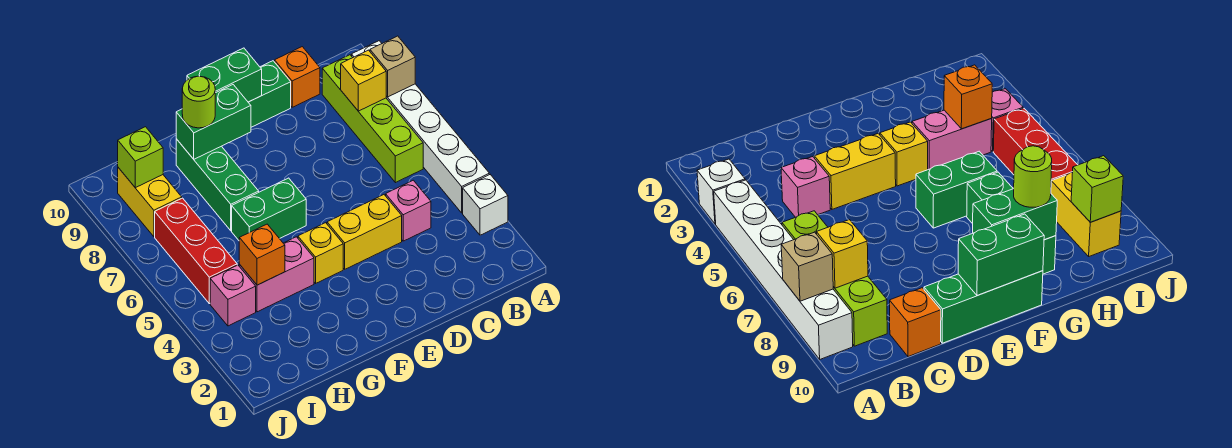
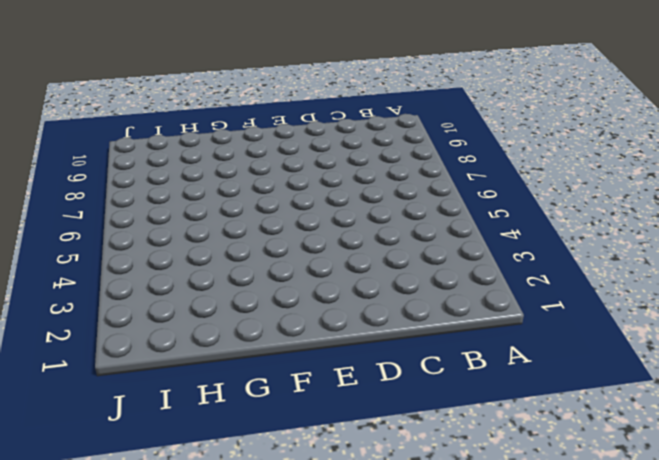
none -> white 1x1 brick [463,175,508,235]
none -> white 1x6 brick [352,41,489,213]
none -> lime 1x4 brick [322,55,423,183]

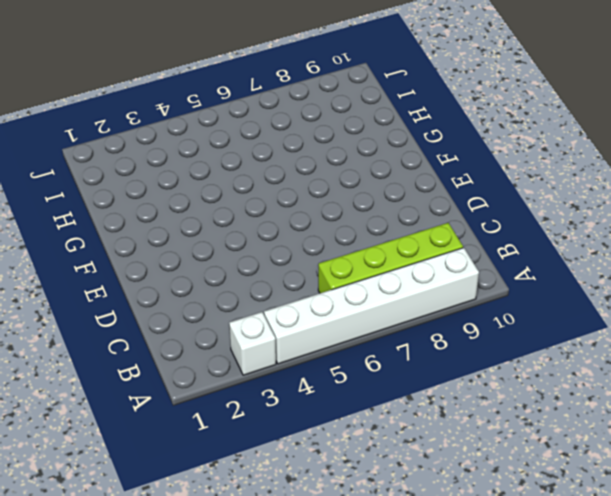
none -> pink 1x1 brick [386,180,431,241]
none -> orange 1x1 brick [275,47,320,107]
none -> yellow 1x2 brick [327,195,402,269]

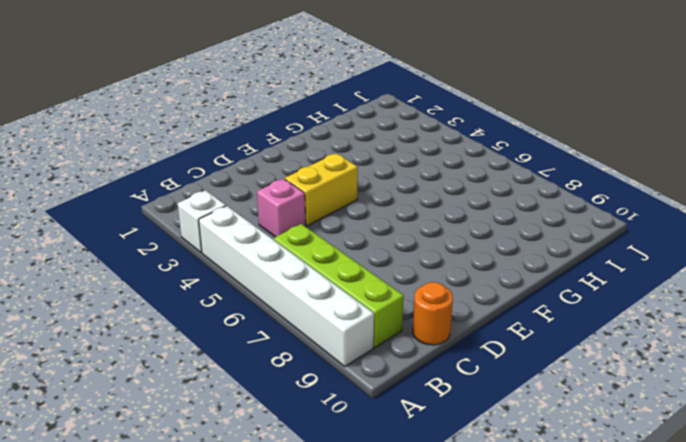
orange 1x1 round brick [413,282,453,345] -> orange 1x1 brick [275,47,320,107]
none -> green 1x3 brick [248,61,291,127]
none -> yellow 1x1 brick [298,223,343,283]
none -> green 1x2 brick [232,178,306,240]

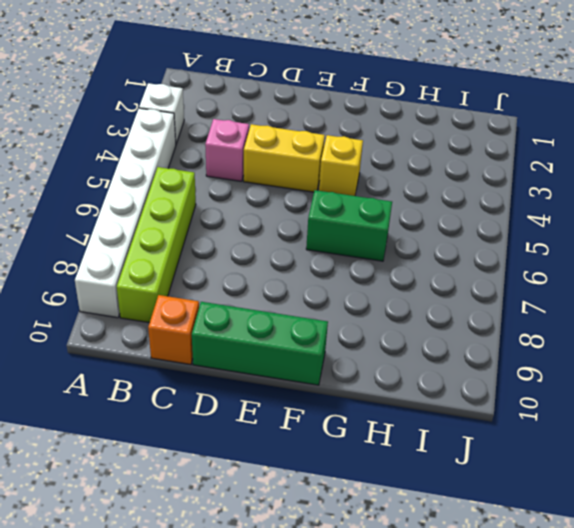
none -> pink 1x2 brick [239,237,314,312]
none -> green 1x3 brick [176,139,259,231]
none -> pink 1x1 brick [210,265,256,326]

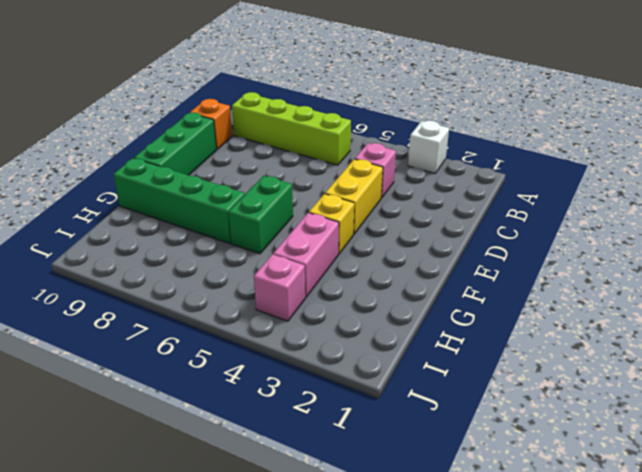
green 1x4 brick [113,158,245,244] -> green 1x3 brick [176,139,259,231]
none -> white 1x6 brick [352,41,489,213]
none -> red 1x3 brick [155,198,237,304]
none -> yellow 1x2 brick [118,168,182,237]

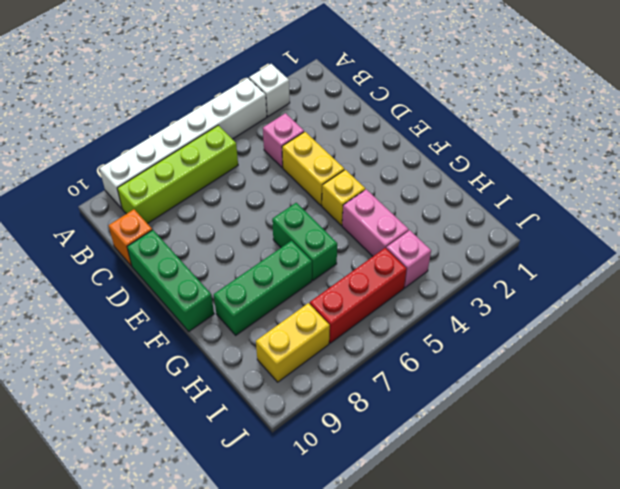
none -> tan 1x1 brick [370,36,415,97]
none -> yellow 1x1 brick [341,50,386,111]
none -> green 1x2 brick [187,48,262,102]

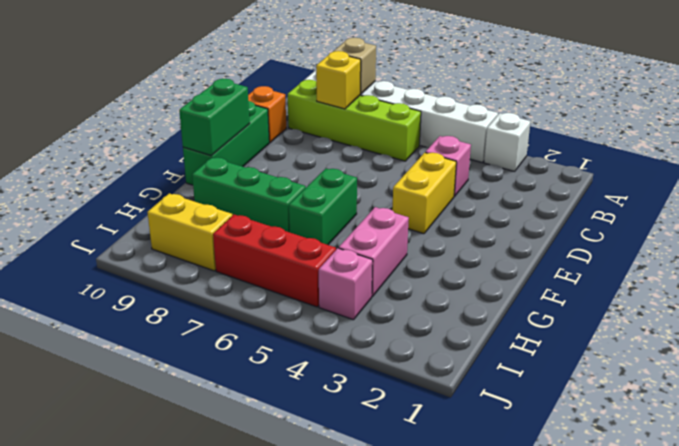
none -> yellow 1x1 brick [298,223,343,283]
none -> green 1x2 brick [176,85,251,159]
none -> orange 1x1 brick [239,224,285,285]

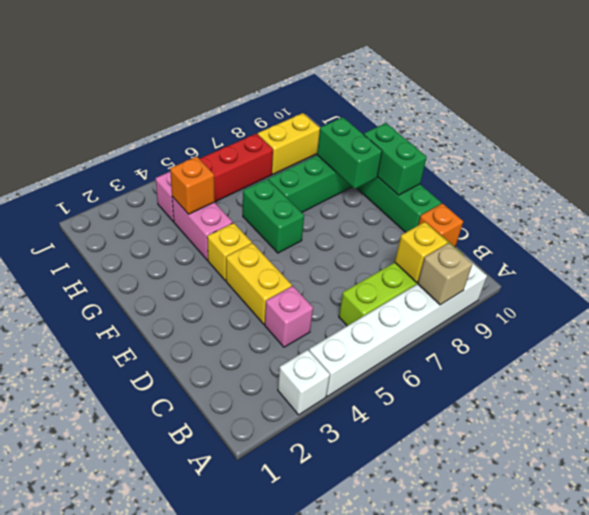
none -> lime 1x1 brick [118,127,163,188]
none -> lime 1x1 round brick [182,76,215,128]

